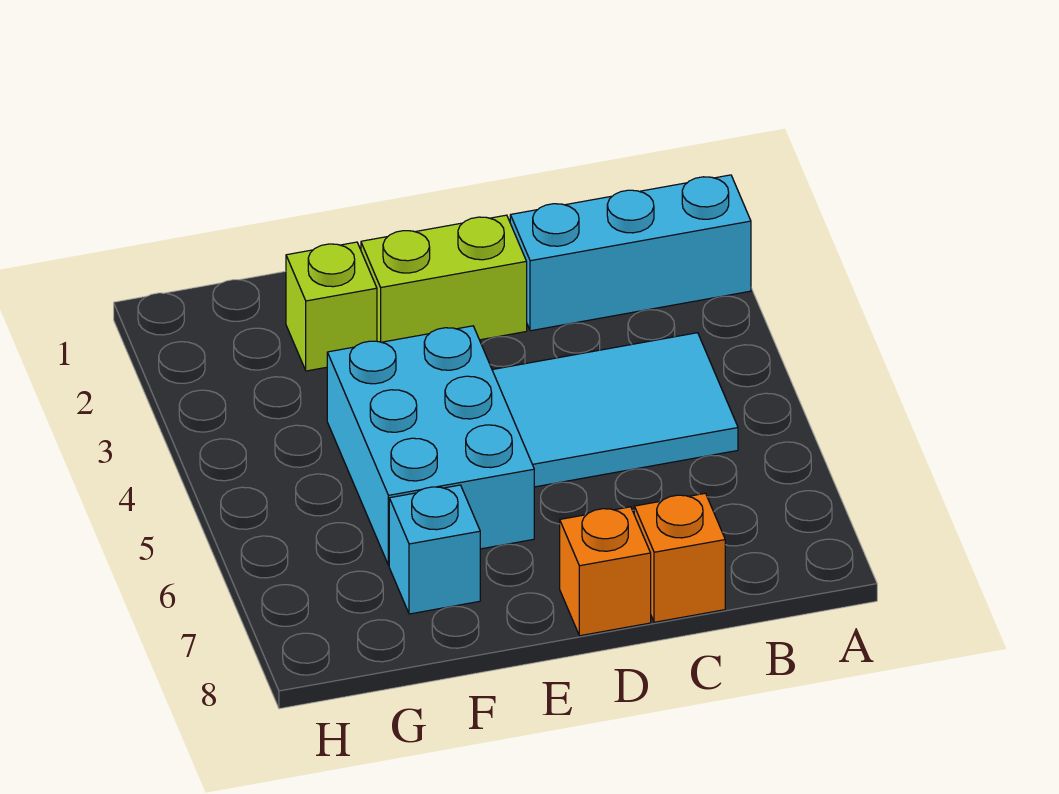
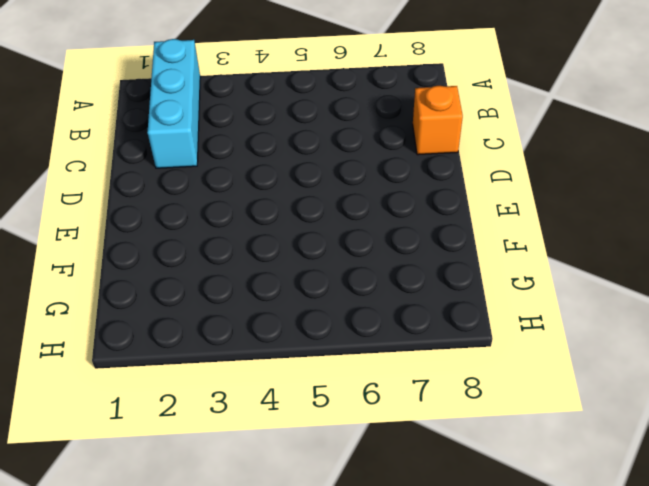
none -> cyan 2x3 tile [492,333,738,487]
none -> lime 1x2 brick [361,215,527,342]

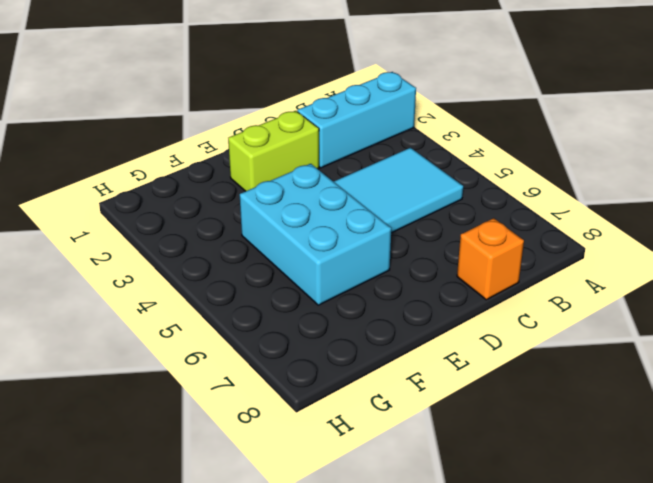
none -> orange 1x1 brick [560,507,651,636]
none -> lime 1x1 brick [286,242,377,371]

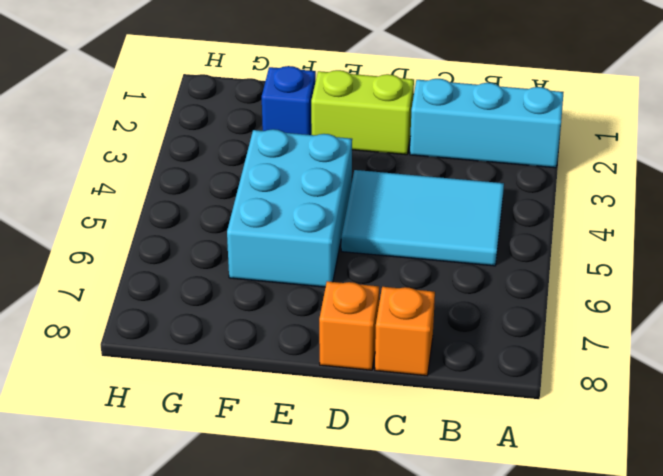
blue 1x1 brick [262,66,316,135] -> lime 1x1 brick [286,242,377,371]
none -> cyan 1x1 brick [389,485,480,614]

